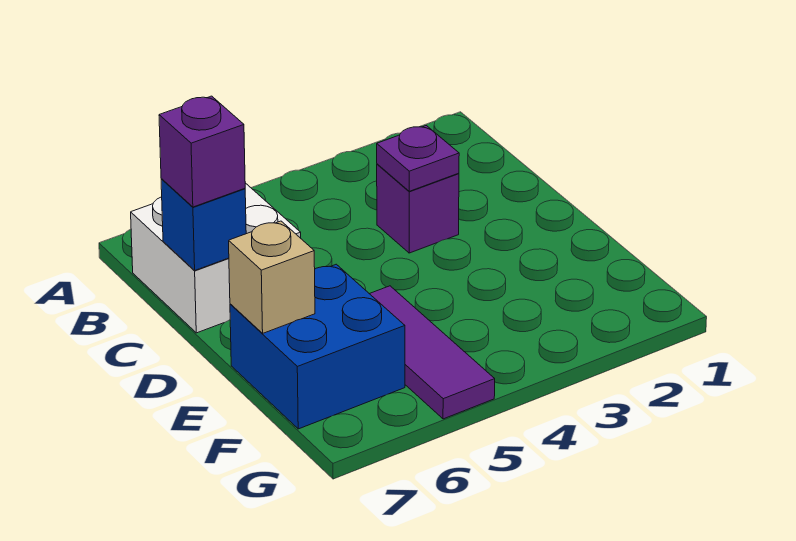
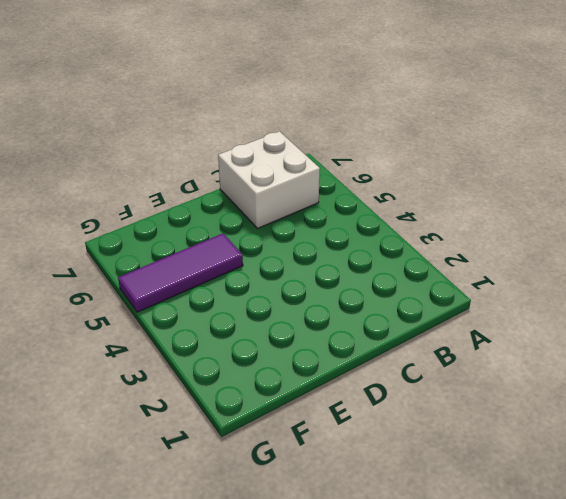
none -> purple 1x1 brick [377,164,459,253]
none -> blue 2x2 brick [230,264,405,429]

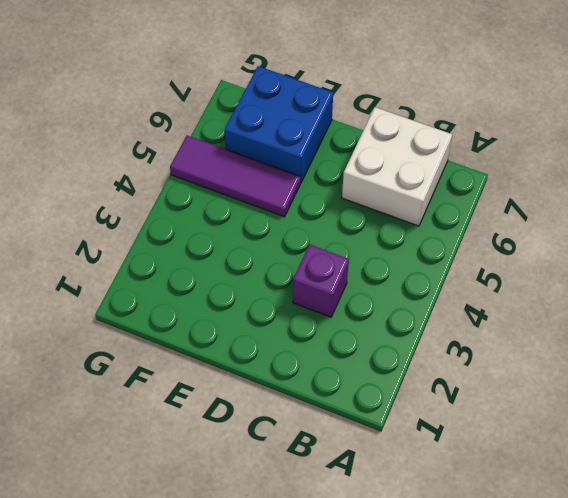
none -> purple 1x1 plate [377,126,459,191]
none -> blue 1x1 brick [161,179,246,271]

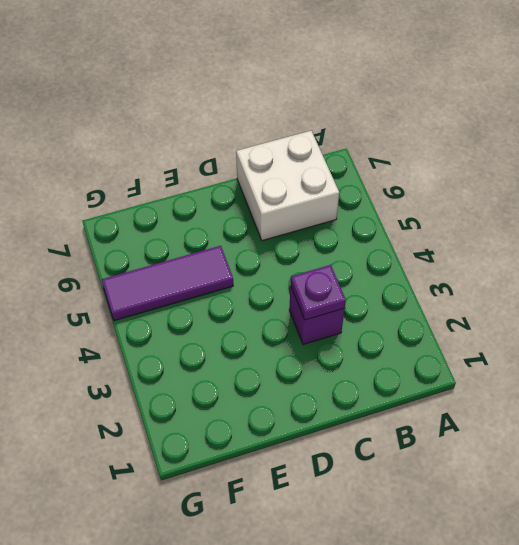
none -> blue 2x2 brick [230,264,405,429]
none -> blue 1x1 brick [161,179,246,271]

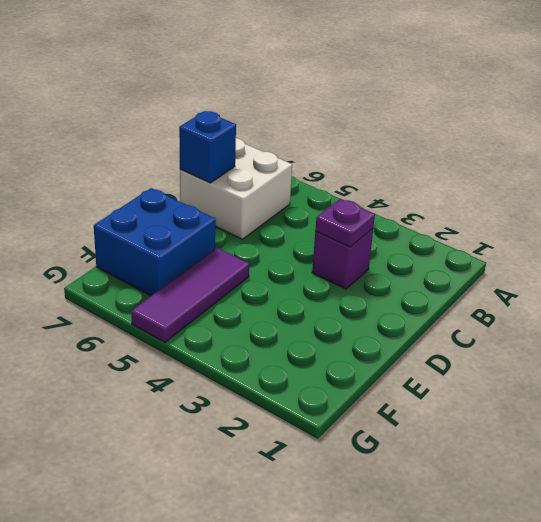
none -> tan 1x1 brick [229,221,315,333]
none -> purple 1x1 brick [159,96,245,207]

